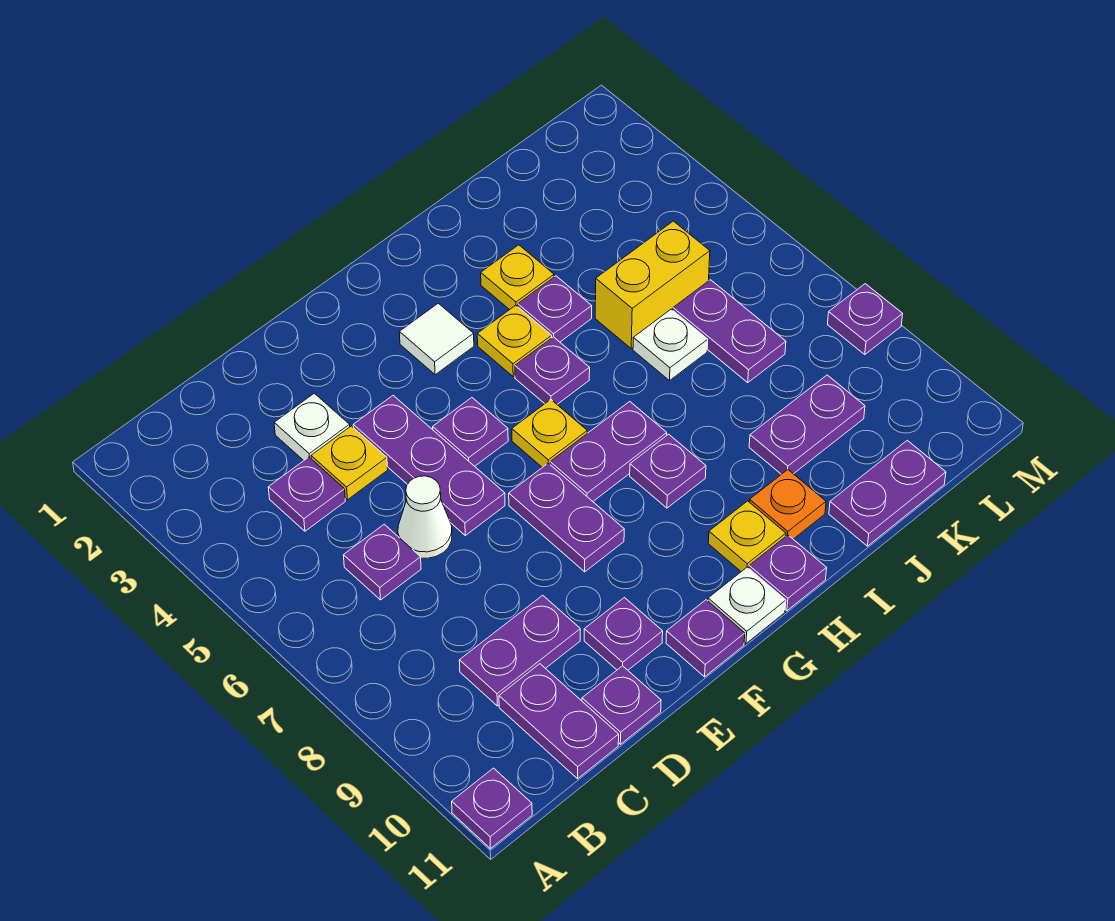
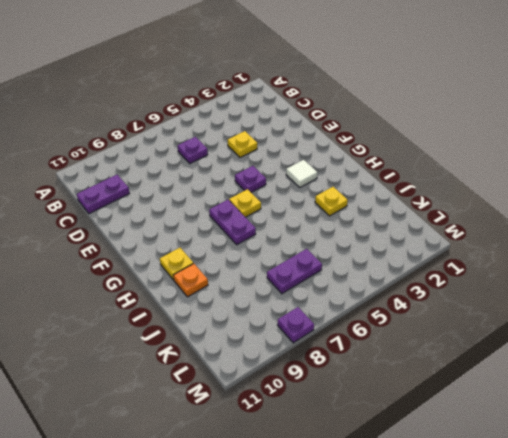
none -> purple 1x1 plate [452,768,532,849]
none -> purple 1x1 plate [268,457,345,531]
none -> purple 1x2 plate [459,595,580,706]
none -> white 1x1 plate [274,393,350,461]

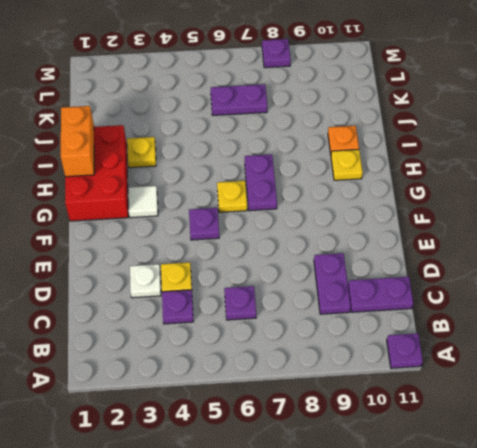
red 2x3 brick [65,125,128,221] -> none
orange 1x2 brick [61,106,94,177] -> none
none -> white 1x1 cone [398,476,452,558]
none -> purple 1x1 plate [582,666,661,744]
none -> purple 1x3 plate [353,396,505,535]
none -> purple 1x1 plate [584,598,663,670]

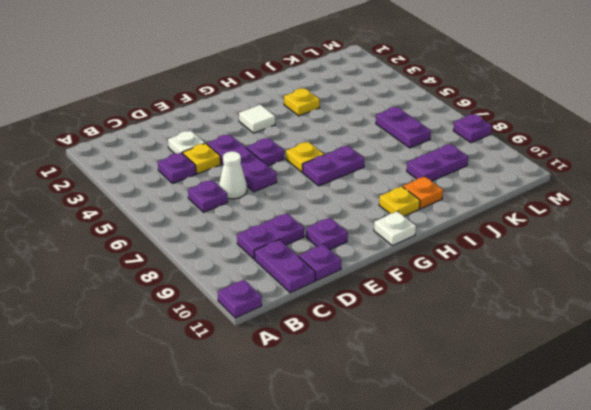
none -> purple 1x2 plate [509,463,624,572]
none -> purple 1x1 plate [666,600,745,677]
none -> yellow 1x1 plate [477,305,552,376]
none -> purple 1x1 plate [515,337,590,404]

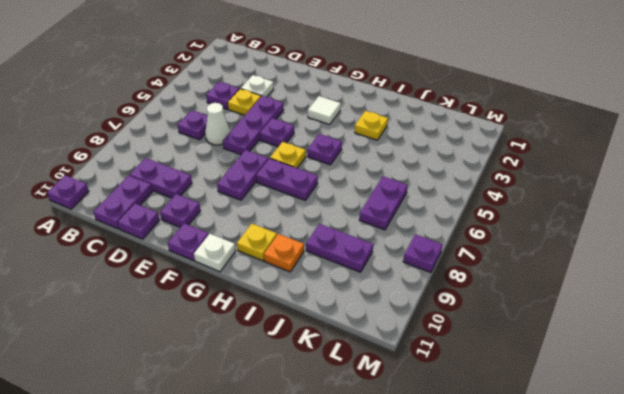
none -> yellow 1x1 plate [477,305,552,376]
none -> purple 1x1 plate [630,434,706,508]
none -> purple 1x1 plate [749,535,827,611]
none -> purple 1x1 plate [518,276,592,342]

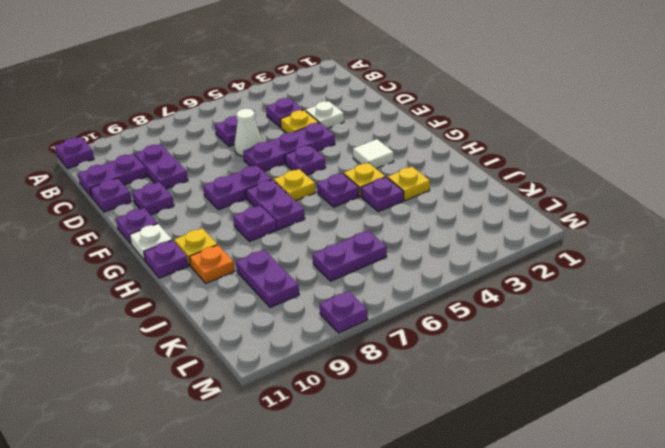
none -> yellow 1x2 brick [595,221,710,348]
none -> white 1x1 plate [633,309,708,381]
none -> purple 1x2 plate [829,440,946,546]

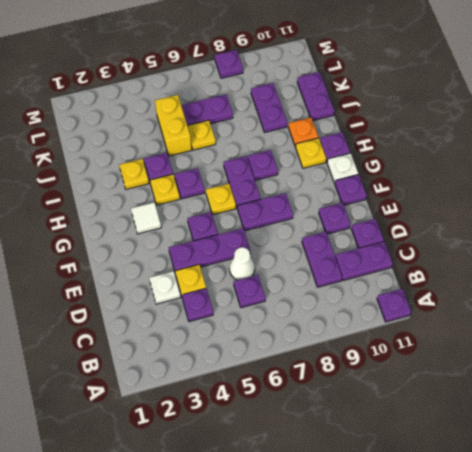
yellow 1x1 plate [187,120,216,150] -> white 1x1 plate [633,309,708,381]

